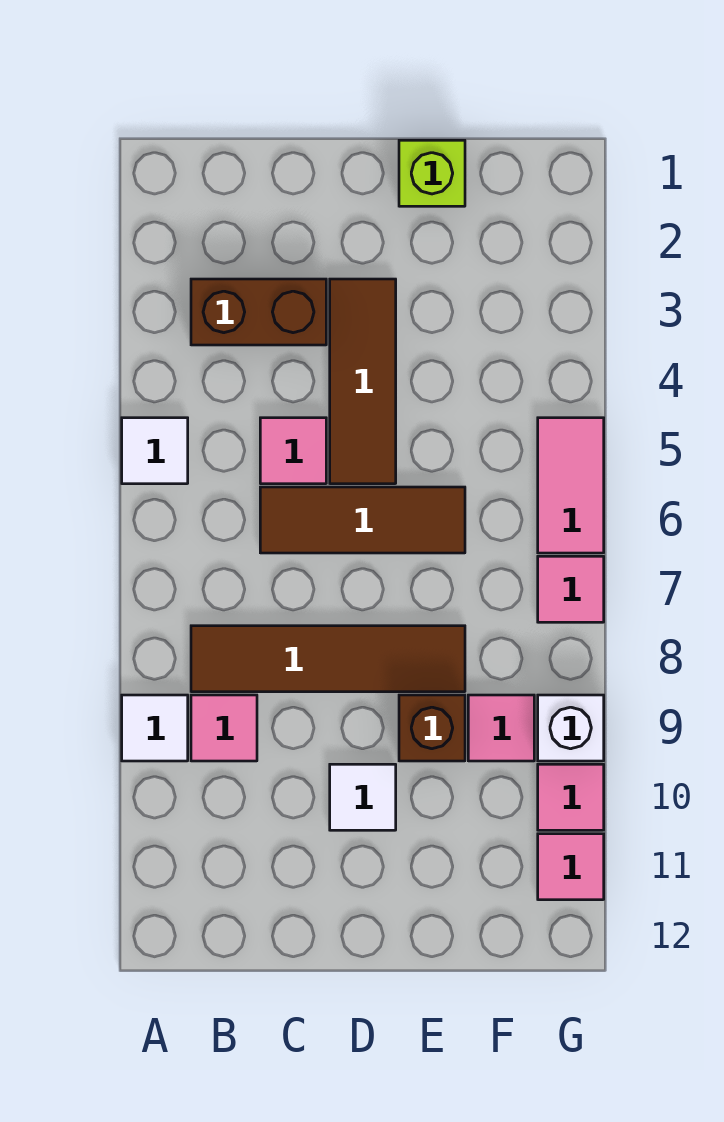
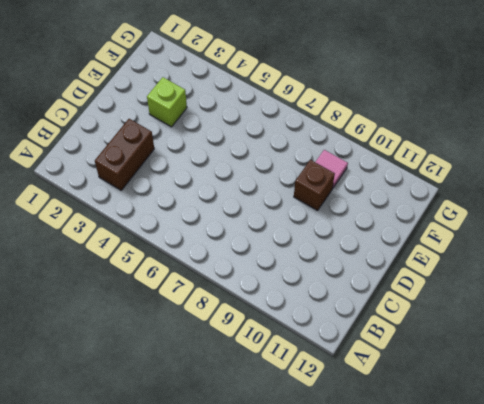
lime 1x1 brick [147,77,187,127] -> lime 1x1 brick moved to [399,140,465,206]
none -> white 1x1 tile [122,418,188,484]
none -> white 1x1 tile [122,695,188,761]
none -> brown 1x4 tile [191,626,465,692]

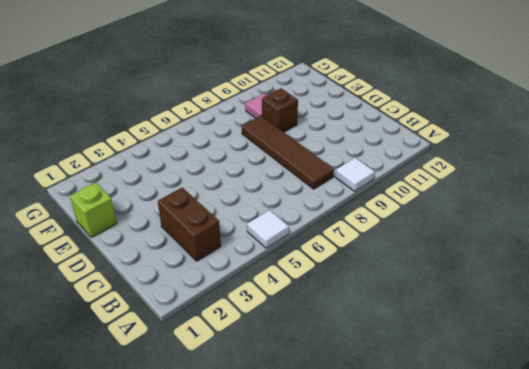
none -> pink 1x1 tile [191,695,257,761]
none -> pink 1x1 tile [260,418,326,484]
none -> brown 1x3 tile [260,487,465,553]

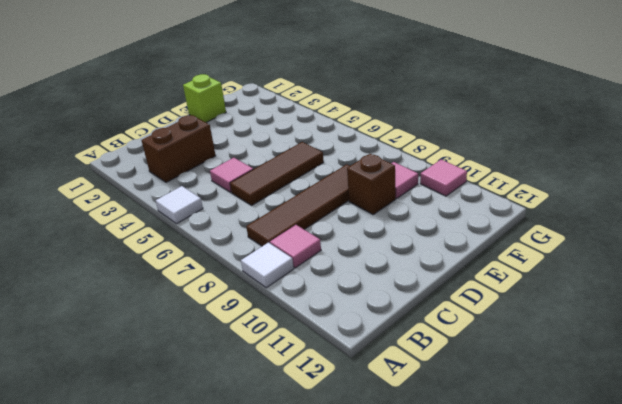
none -> brown 1x3 tile [330,279,396,484]
none -> white 1x1 tile [330,764,396,830]
none -> pink 1x2 tile [538,418,604,553]

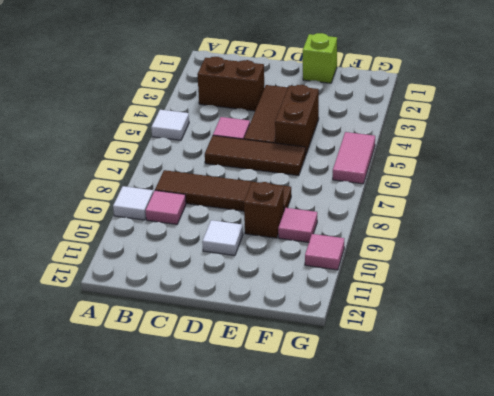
brown 1x2 brick [275,85,319,156] -> none
none -> pink 1x1 tile [538,556,604,622]
none -> white 1x1 brick [538,695,604,761]
none -> pink 1x1 tile [538,834,604,900]

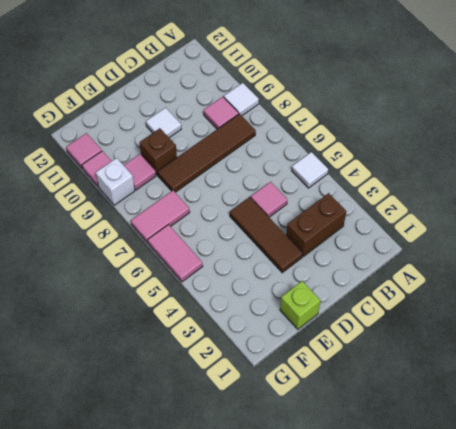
pink 1x2 tile [131,191,190,243] -> pink 1x1 tile [538,556,604,622]
none -> brown 1x3 tile [260,487,465,553]

